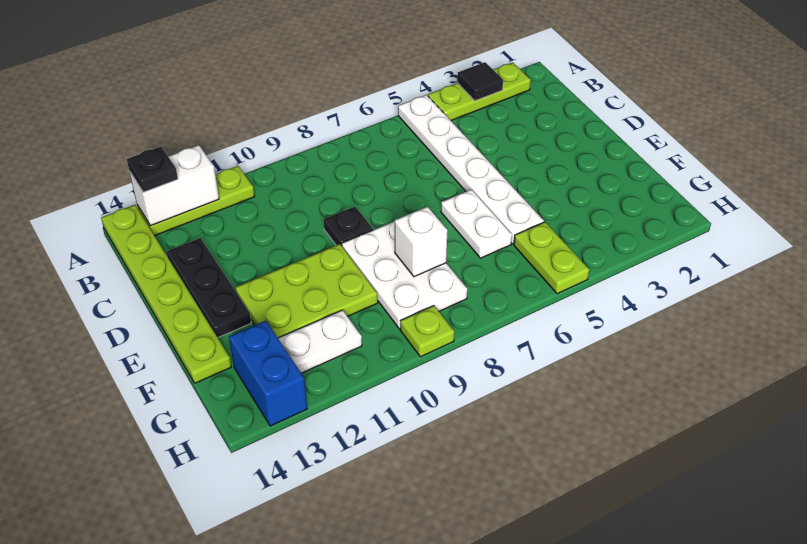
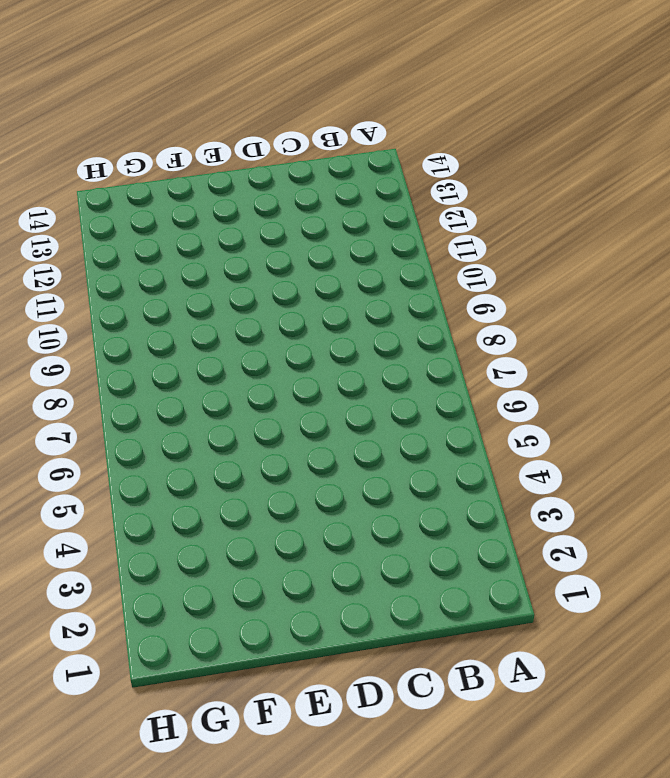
none -> lime 1x3 plate [428,62,531,120]
none -> white 1x6 plate [398,95,544,244]
none -> lime 1x3 plate [137,166,255,236]

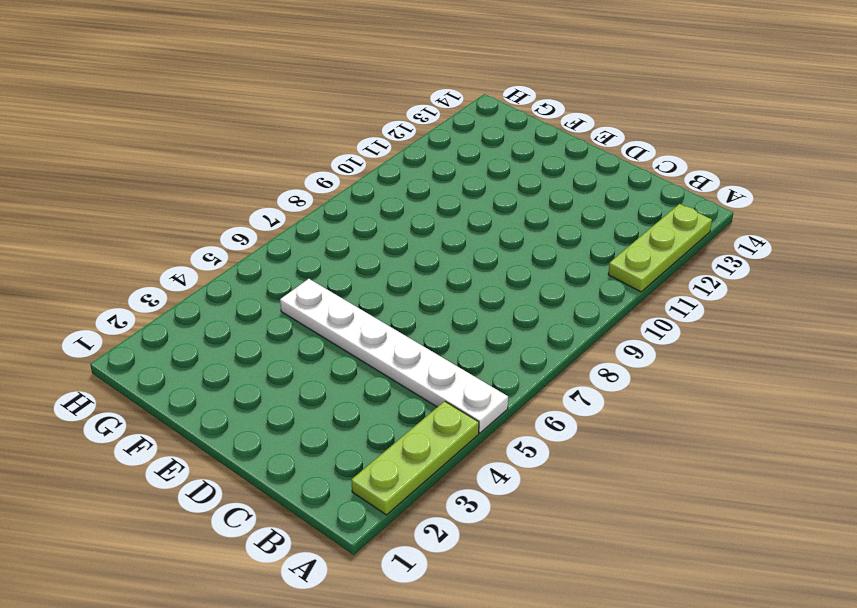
none -> lime 1x6 plate [101,205,231,383]
none -> black 1x3 plate [166,238,251,337]
none -> black 1x1 plate [324,207,373,246]

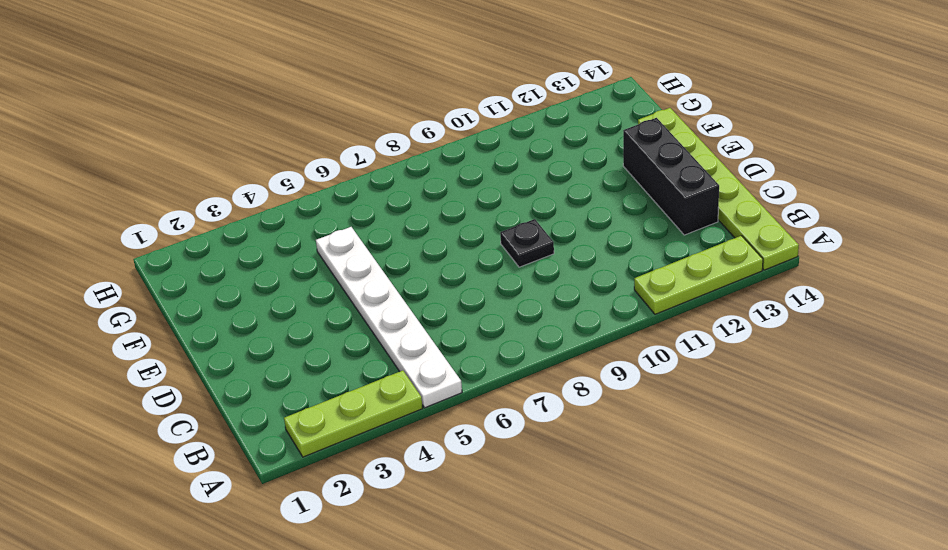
black 1x3 brick [623,118,719,235] -> black 1x3 plate [166,238,251,337]
none -> white 1x2 plate [441,189,512,258]
none -> white 2x3 plate [342,221,467,329]
none -> lime 2x3 plate [235,244,378,338]

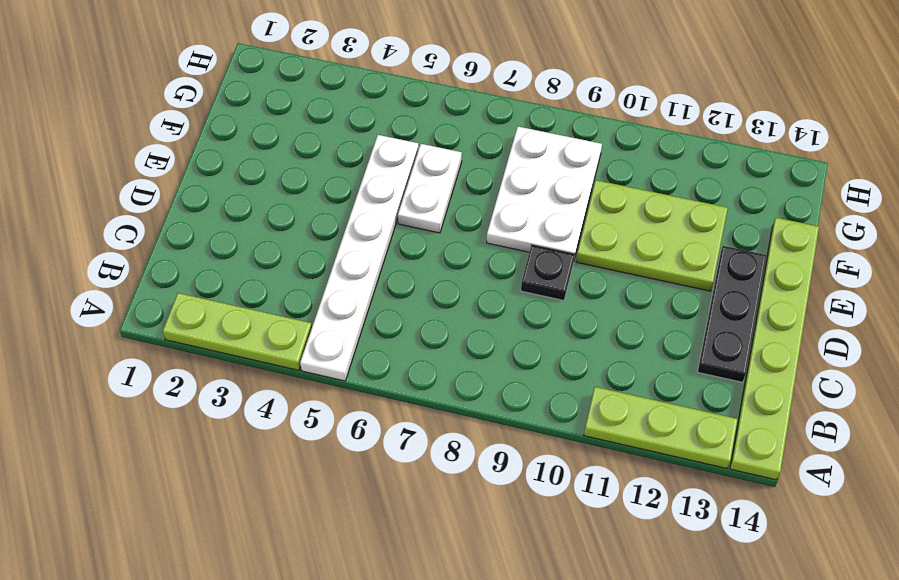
none -> lime 1x2 plate [514,222,589,294]
none -> white 1x2 plate [278,310,362,373]
none -> blue 1x2 brick [229,321,307,426]

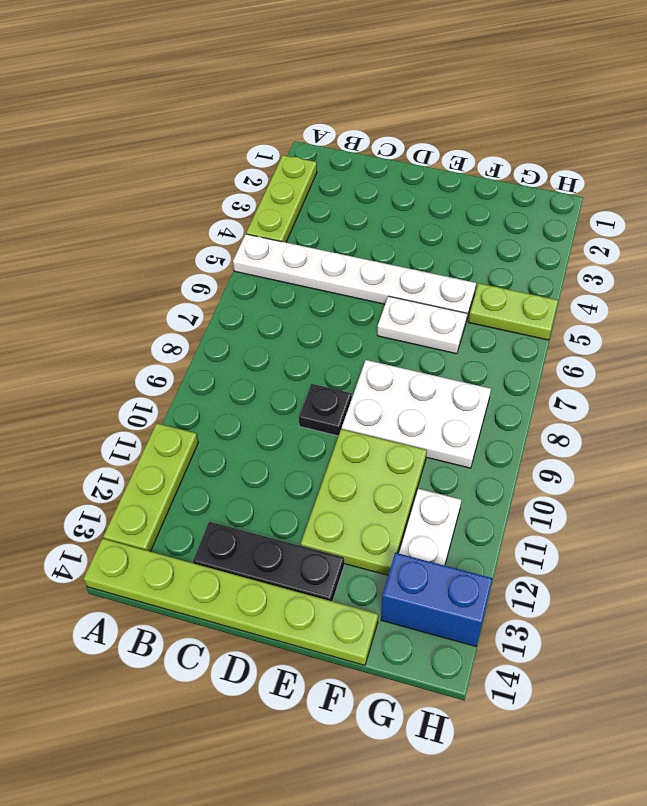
none -> lime 1x1 plate [400,306,454,357]
none -> black 1x1 tile [457,62,503,101]
none -> white 1x2 brick [129,145,219,226]

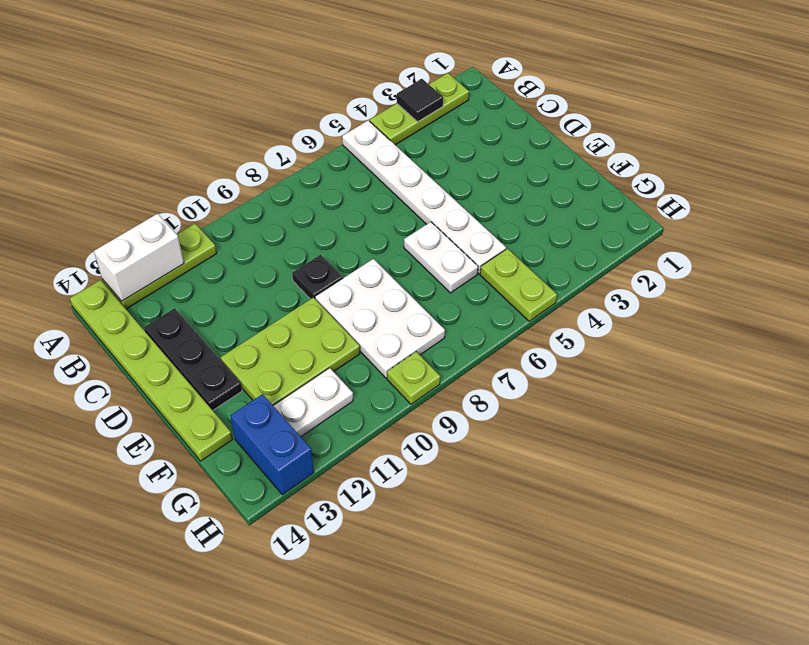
none -> white 1x1 brick [395,207,448,277]
none -> black 1x1 plate [127,147,178,192]

